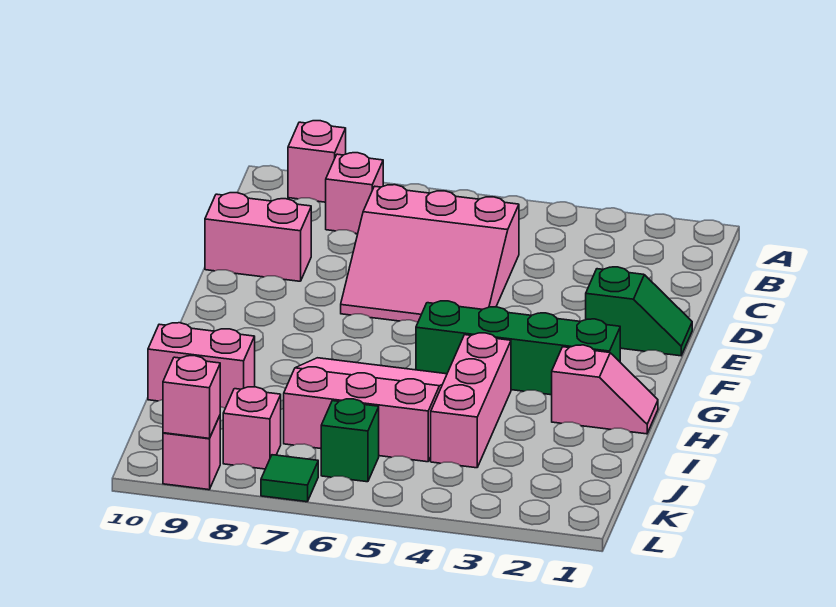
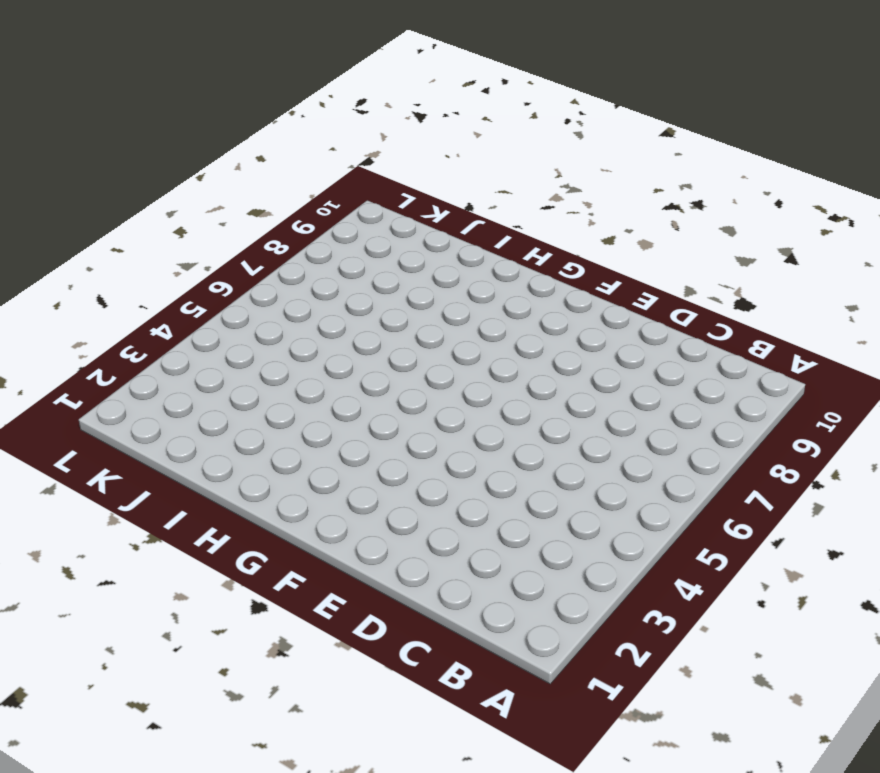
none -> pink 1x1 brick [288,121,346,202]
none -> pink 1x1 brick [326,153,383,234]
none -> pink 3x3 slope [341,185,519,322]

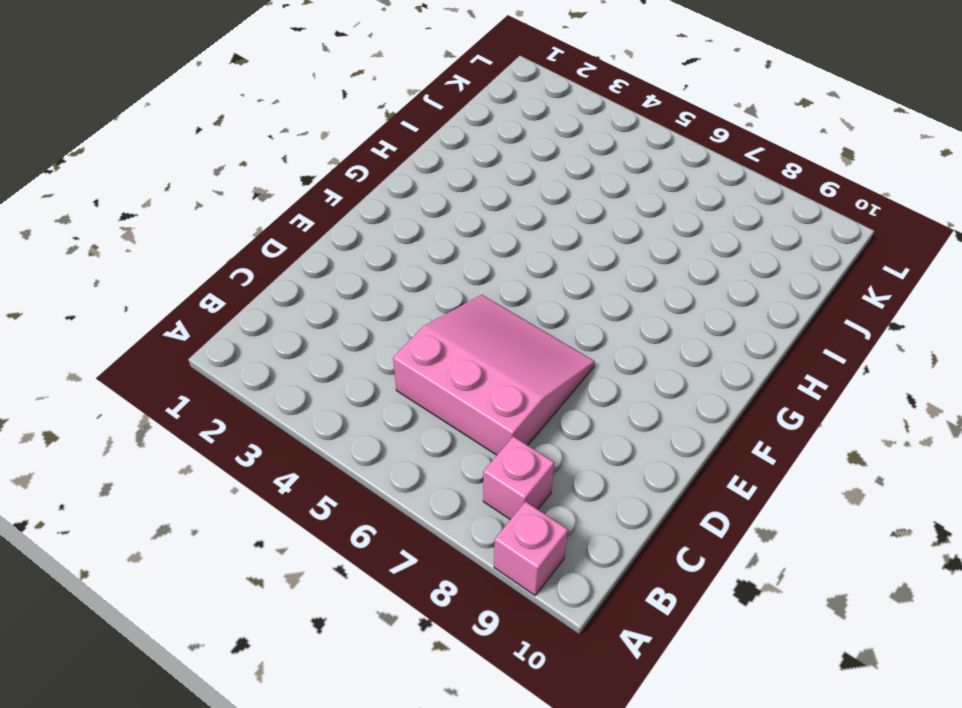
none -> pink 1x2 brick [205,193,311,281]
none -> green 1x2 slope [586,267,692,356]
none -> green 1x4 brick [416,301,620,395]

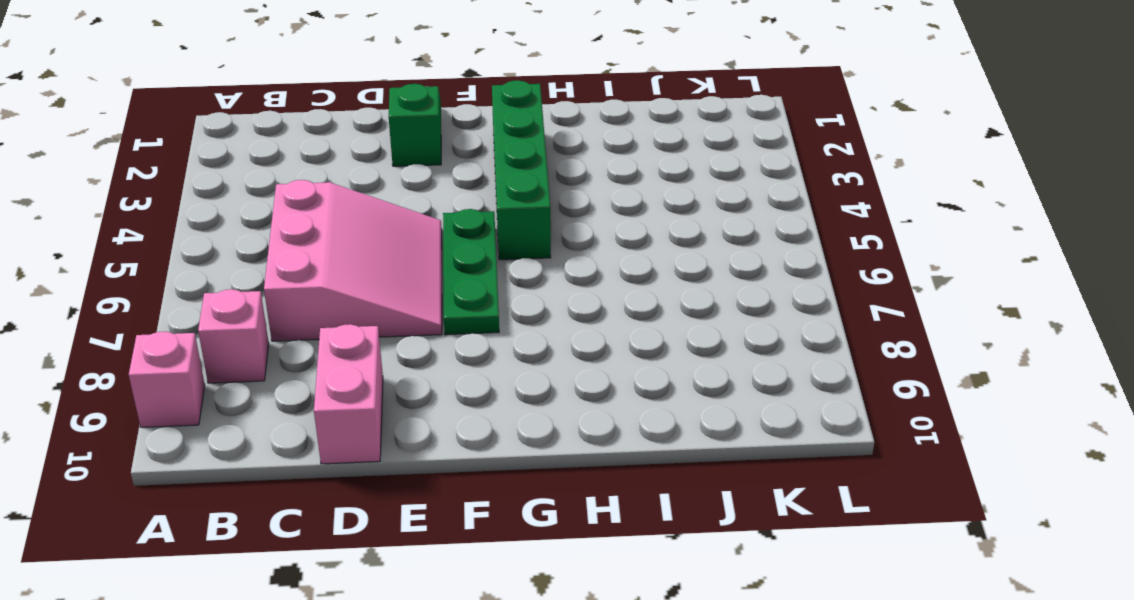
green 1x3 plate [443,209,499,335] -> none
none -> pink 1x2 slope [552,345,658,434]
none -> pink 1x3 brick [431,333,511,468]
none -> pink 3x3 slope [284,358,447,462]

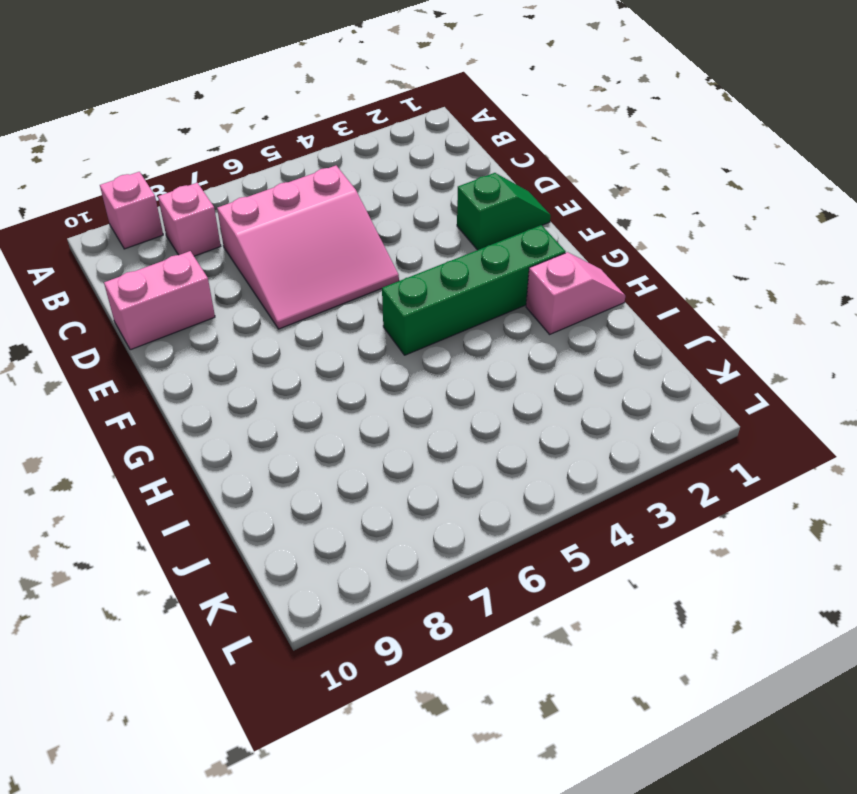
none -> pink 1x3 brick [431,333,511,468]
none -> pink 3x3 slope [284,358,447,462]
none -> pink 1x2 brick [148,323,255,408]

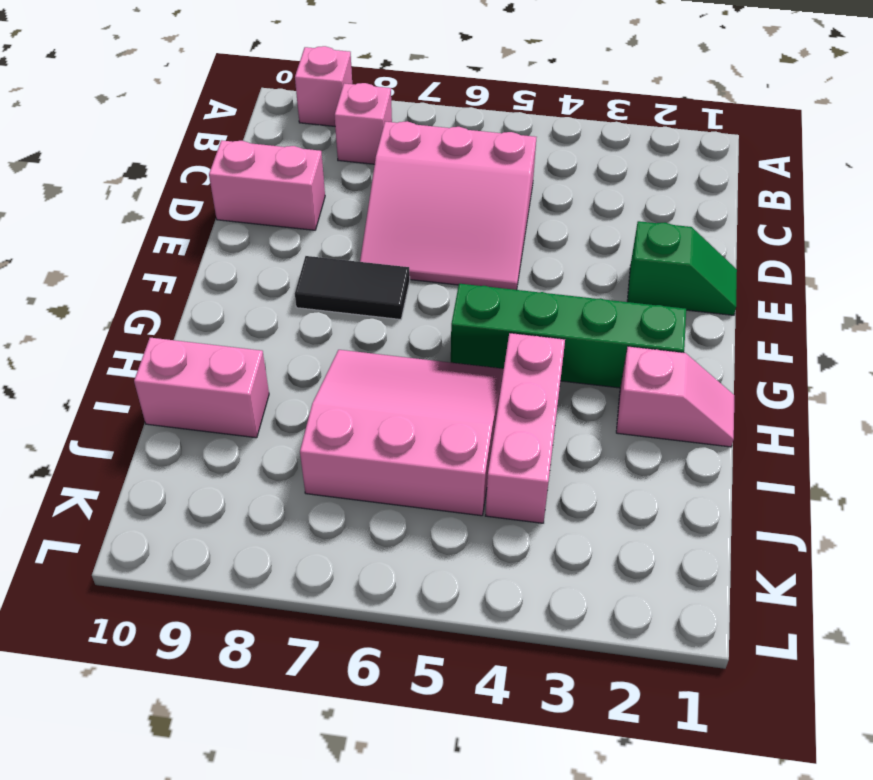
black 1x2 tile [295,256,410,319] -> none
none -> green 1x1 brick [321,399,379,482]
none -> pink 1x1 brick [223,387,281,469]
none -> green 1x1 tile [261,455,318,502]

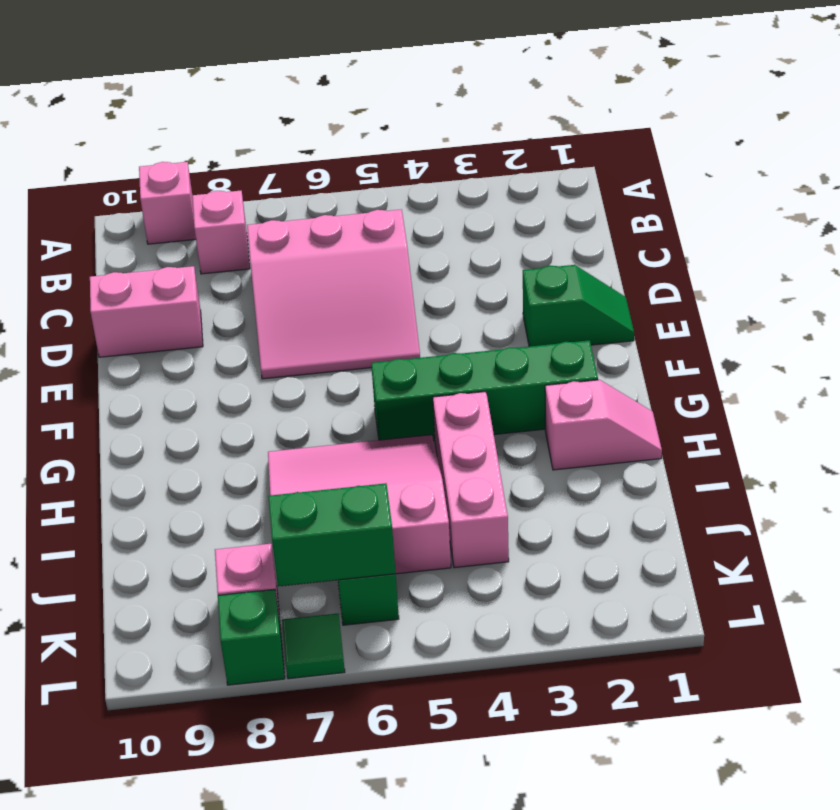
green 1x2 brick [268,483,396,586] -> none
green 1x1 brick [218,589,285,685] -> none
none -> pink 1x2 brick [148,323,255,408]
none -> pink 1x1 brick [163,416,220,490]
none -> pink 1x1 brick [163,356,220,438]

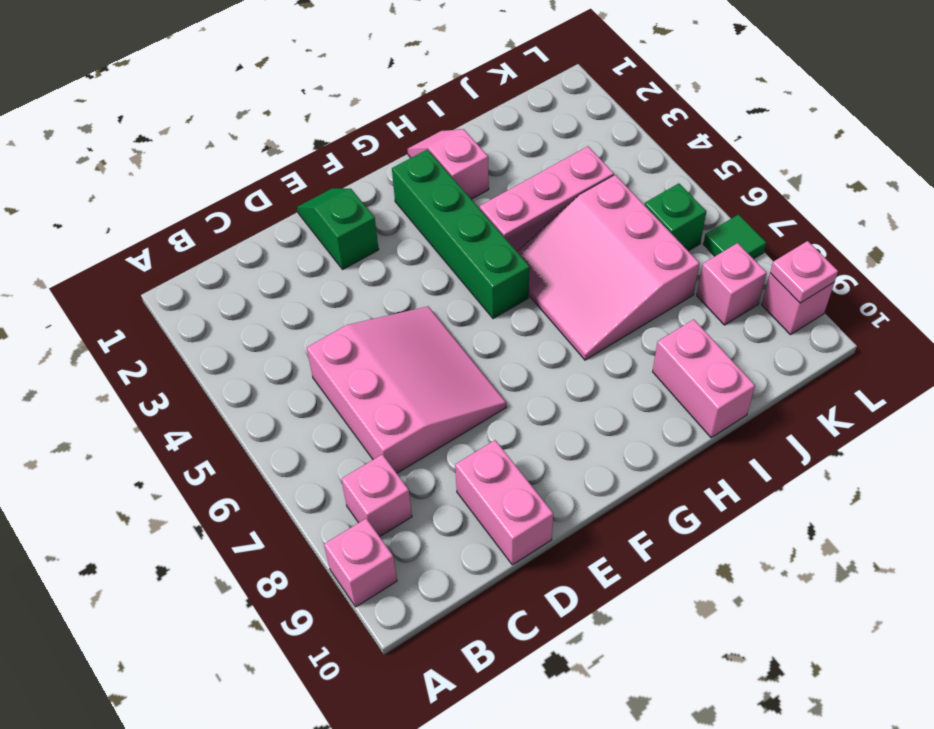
pink 1x1 plate [770,241,838,303] -> pink 1x1 brick [163,356,220,438]

